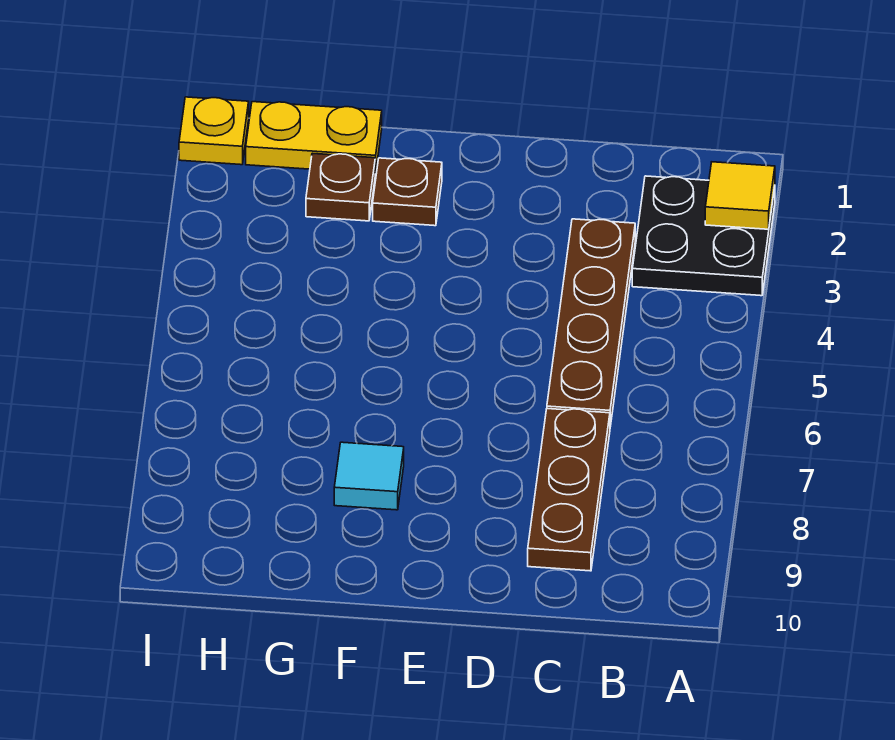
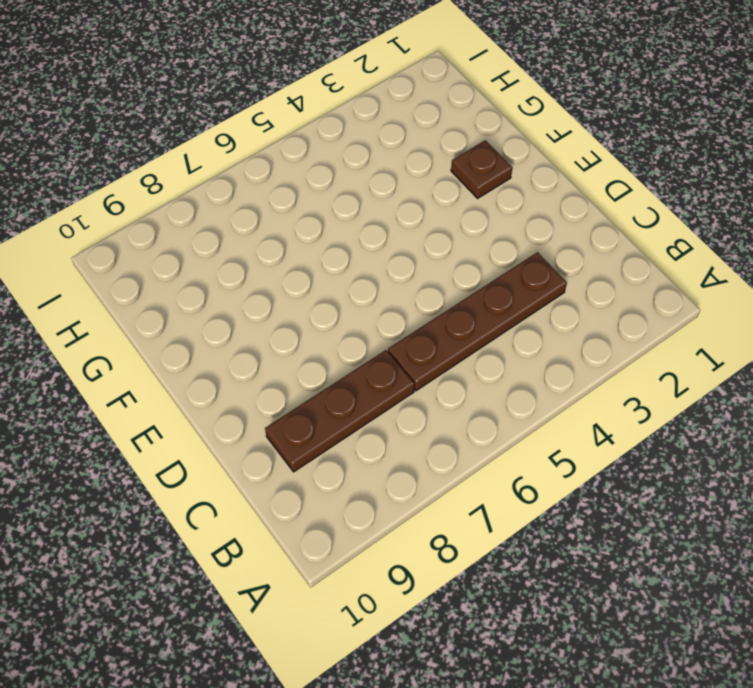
none -> black 2x2 plate [632,176,775,296]
none -> cyan 1x1 tile [334,442,404,510]

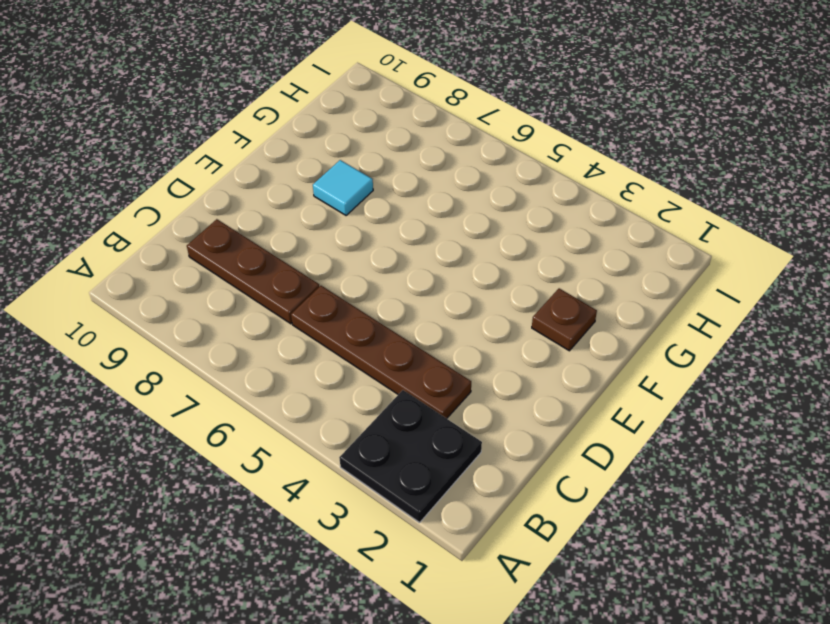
none -> yellow 1x2 plate [246,102,382,173]
none -> brown 1x1 plate [306,153,375,221]

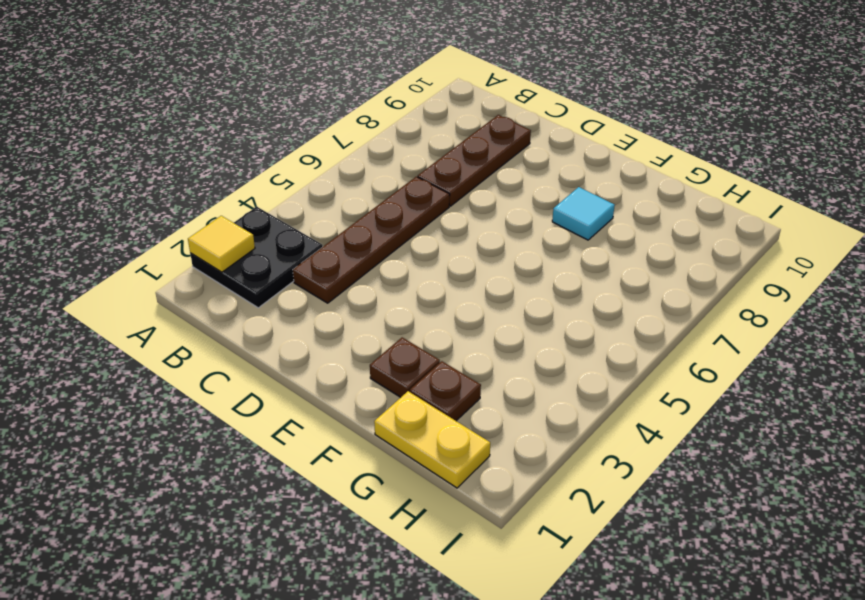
none -> yellow 1x1 plate [179,97,249,165]

